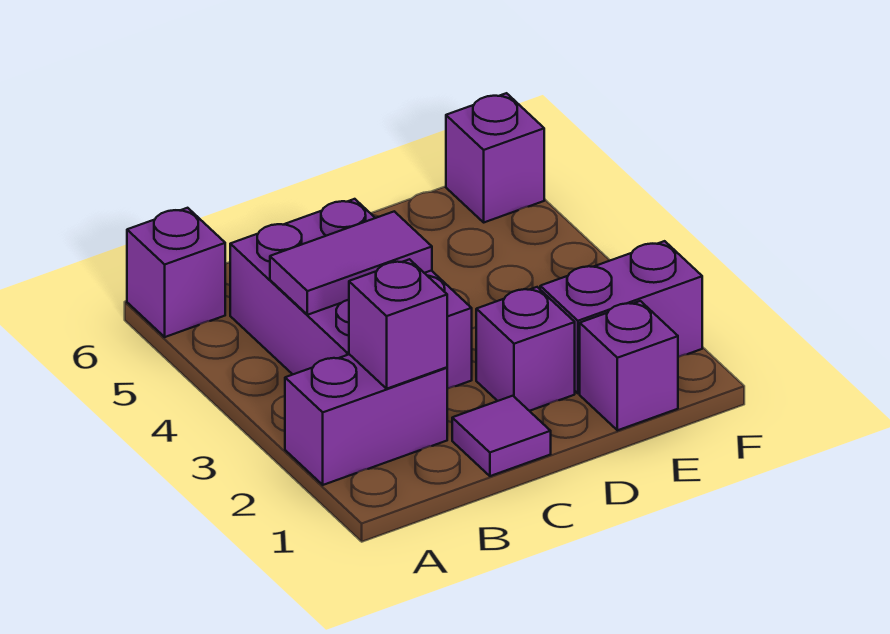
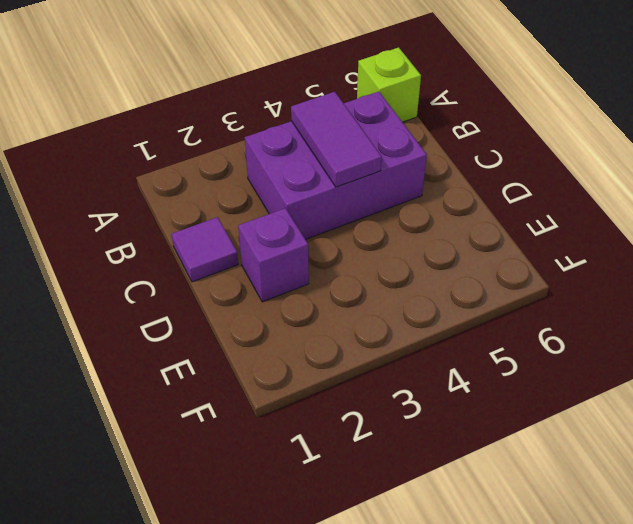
lime 1x1 brick [357,47,421,122] -> purple 1x1 brick [127,208,225,337]
none -> purple 1x2 brick [285,354,447,485]
none -> purple 1x1 brick [580,301,678,430]

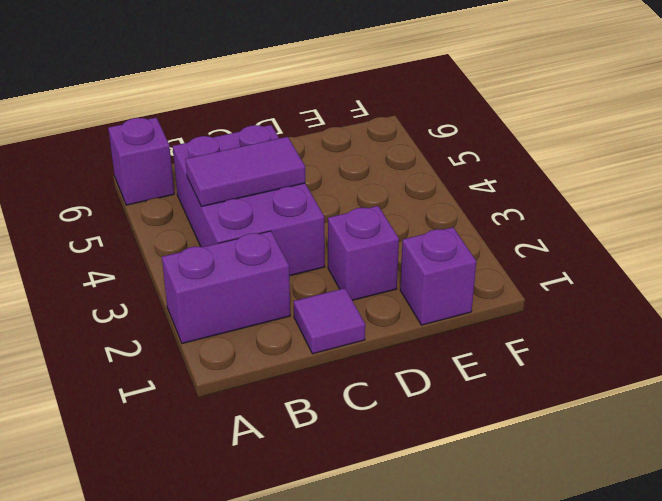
none -> purple 1x2 brick [540,241,702,393]
none -> purple 1x1 brick [446,93,544,222]

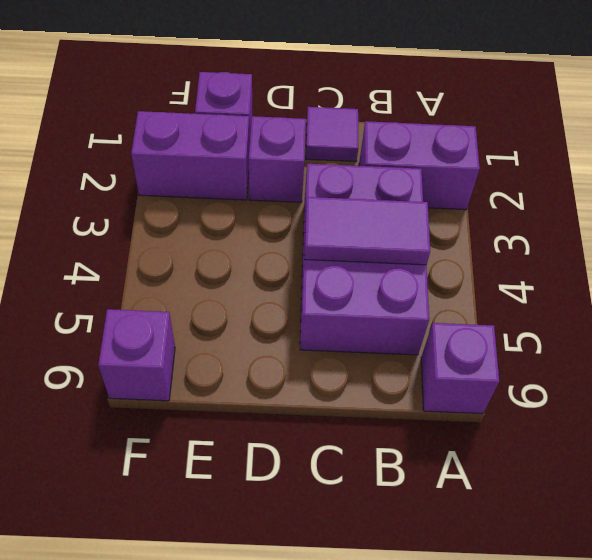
none -> purple 1x1 brick [349,259,447,389]

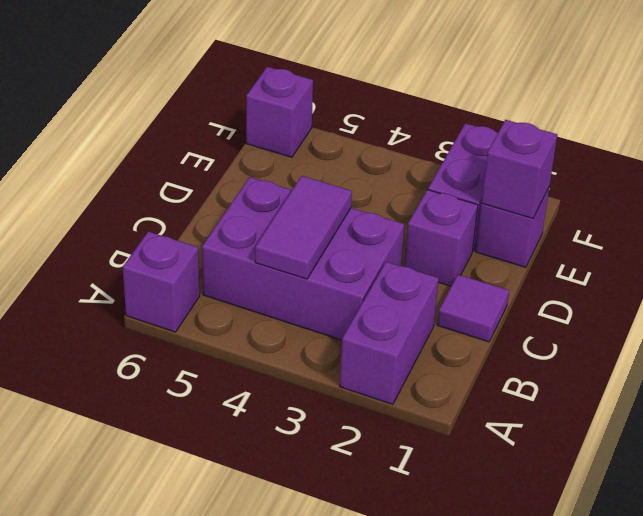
purple 1x1 brick [482,120,557,218] -> purple 1x1 brick moved to [349,259,447,389]

